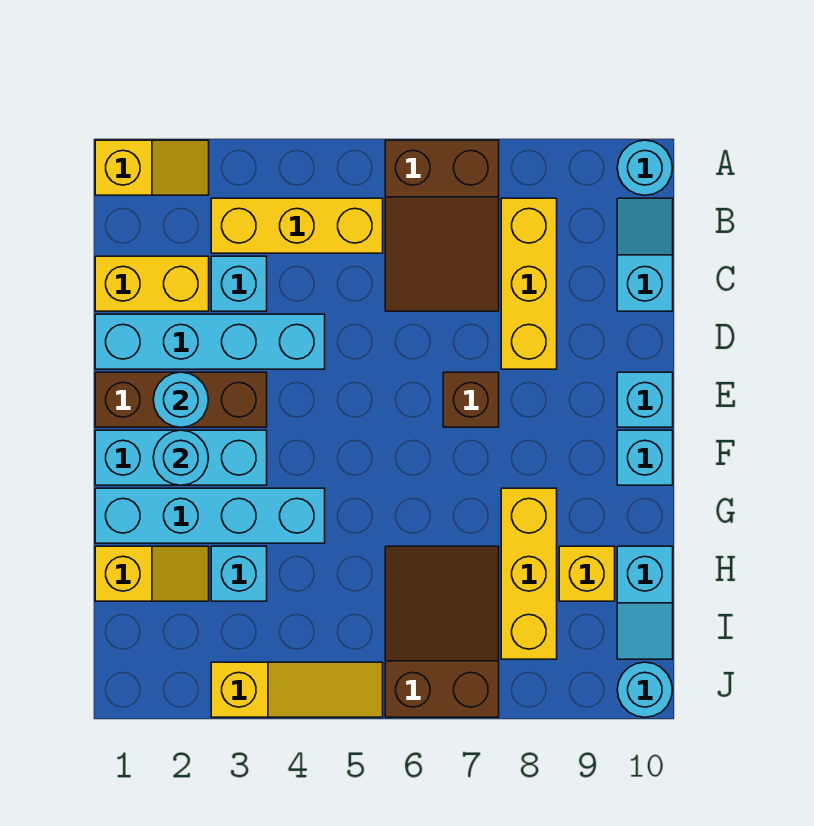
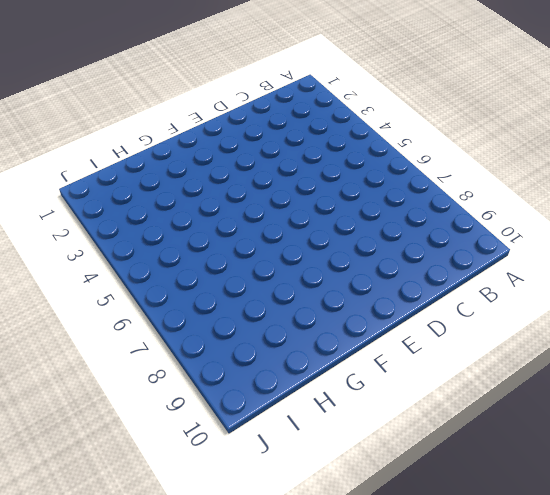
none -> yellow 1x2 slope [95,140,209,195]
none -> brown 2x3 slope [385,140,499,311]
none -> cyan 1x1 round brick [617,140,673,195]

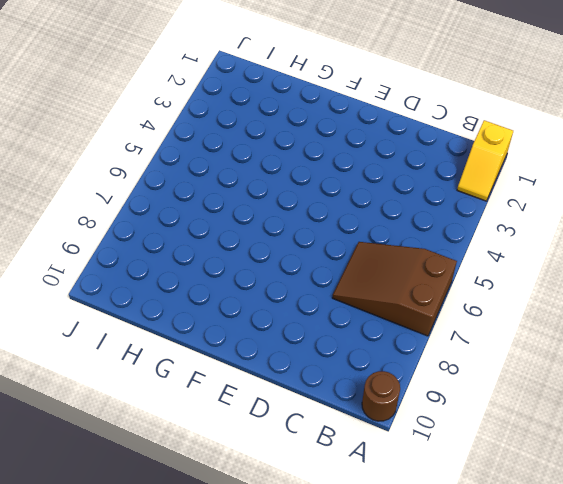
brown 1x1 round brick [362,371,400,421] -> cyan 1x1 round brick [617,140,673,195]
none -> yellow 1x3 brick [211,198,383,253]
none -> yellow 1x3 brick [501,198,557,369]
none -> cyan 1x2 slope [617,198,673,311]

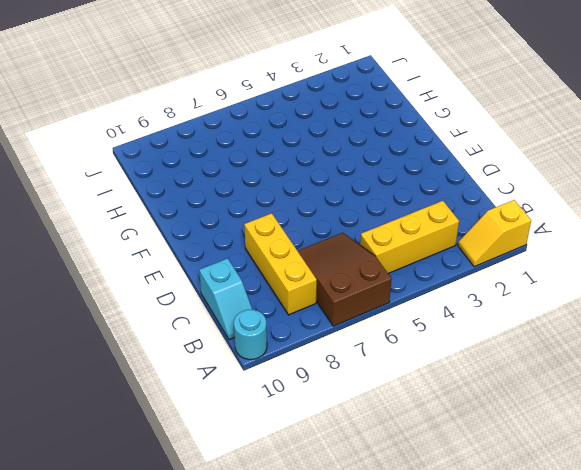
none -> yellow 1x2 brick [95,256,209,311]
none -> cyan 1x1 brick [211,256,267,311]
none -> cyan 1x4 brick [95,314,325,369]

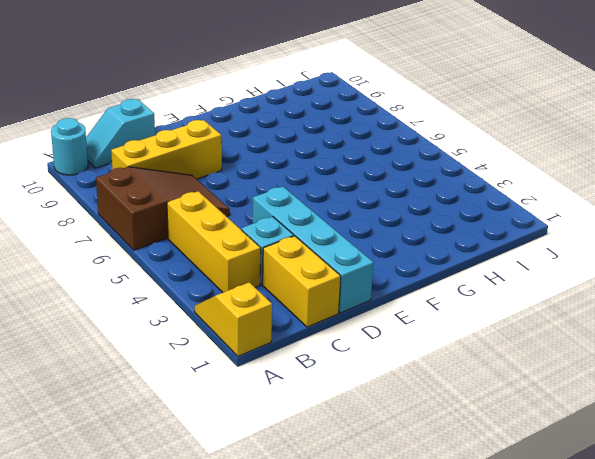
none -> brown 1x3 brick [95,372,267,427]
none -> brown 1x1 brick [443,372,499,427]
none -> cyan 1x1 brick [617,372,673,427]

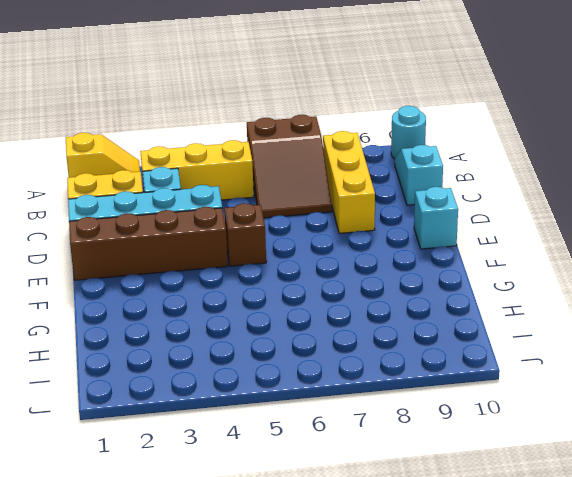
brown 1x4 brick [69,207,228,280] -> brown 1x3 brick [95,372,267,427]
brown 1x1 brick [224,203,266,266] -> brown 1x1 brick moved to [443,372,499,427]
none -> cyan 1x3 brick [95,430,267,485]
none -> cyan 1x1 brick [617,430,673,485]
none -> cyan 1x4 brick [95,488,325,543]

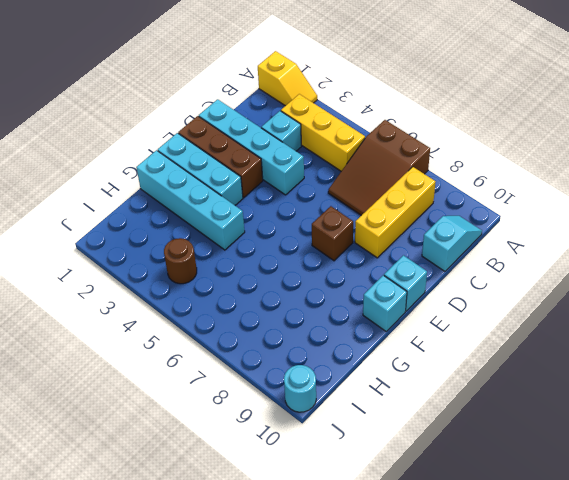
brown 1x1 round brick [164,238,197,284] -> none
none -> cyan 1x1 round brick [617,140,673,195]
none -> yellow 1x2 brick [95,256,209,311]
none -> yellow 1x3 brick [501,488,557,659]

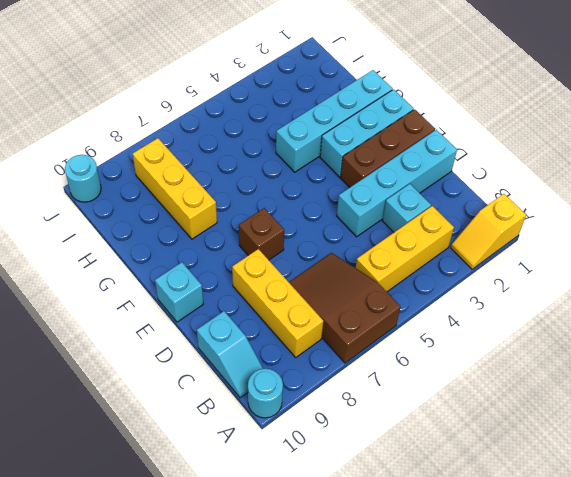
none -> yellow 1x2 brick [95,256,209,311]
none -> cyan 1x1 brick [617,430,673,485]
none -> yellow 1x2 slope [95,546,209,601]

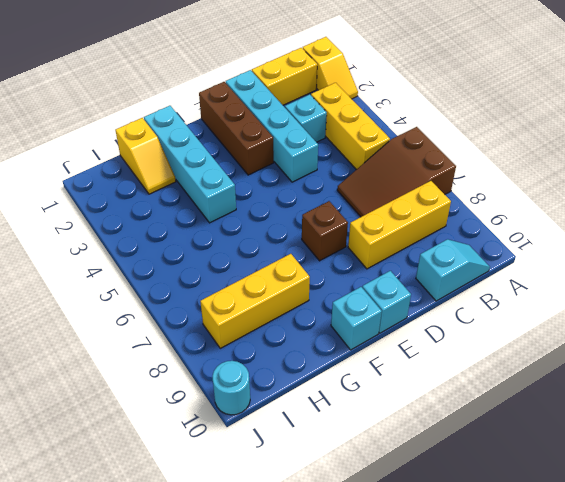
yellow 1x2 brick [252,48,317,105] -> yellow 1x2 brick turned to [95,256,209,311]
none -> cyan 1x1 round brick [617,140,673,195]
none -> cyan 1x3 brick [95,430,267,485]
none -> cyan 1x1 brick [211,546,267,601]

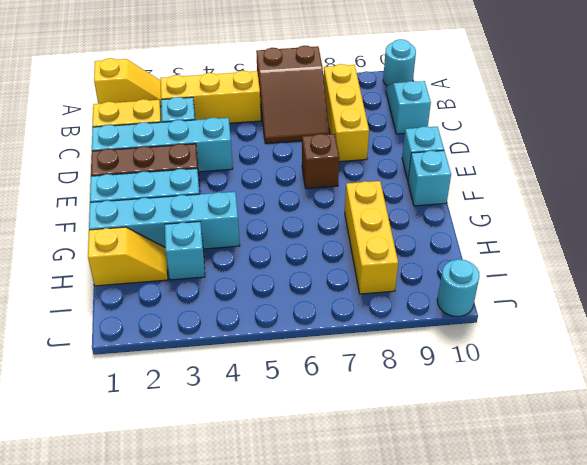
none -> brown 2x3 slope [385,546,499,717]
none -> yellow 1x1 brick [559,546,615,601]
none -> cyan 1x2 slope [617,546,673,659]

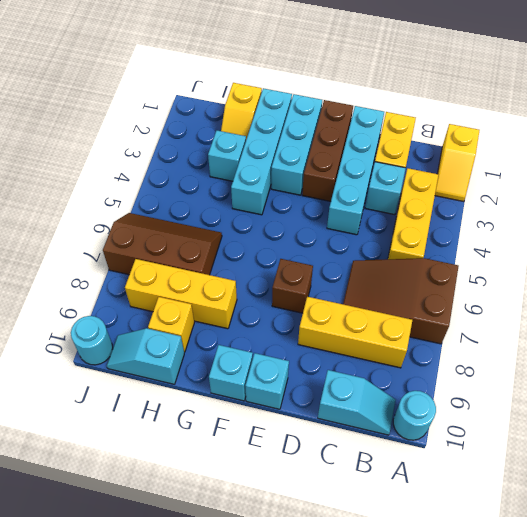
brown 2x3 slope [103,213,222,275] -> brown 2x3 slope turned to [385,546,499,717]
none -> yellow 1x3 slope [211,662,383,717]
none -> cyan 1x1 round brick [153,372,208,427]
none -> cyan 1x1 round brick [153,430,208,485]

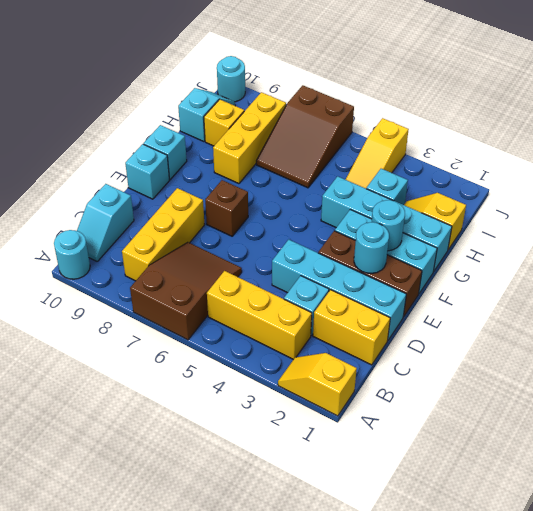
yellow 1x3 slope [346,118,409,188] -> yellow 1x3 slope turned to [211,662,383,717]

